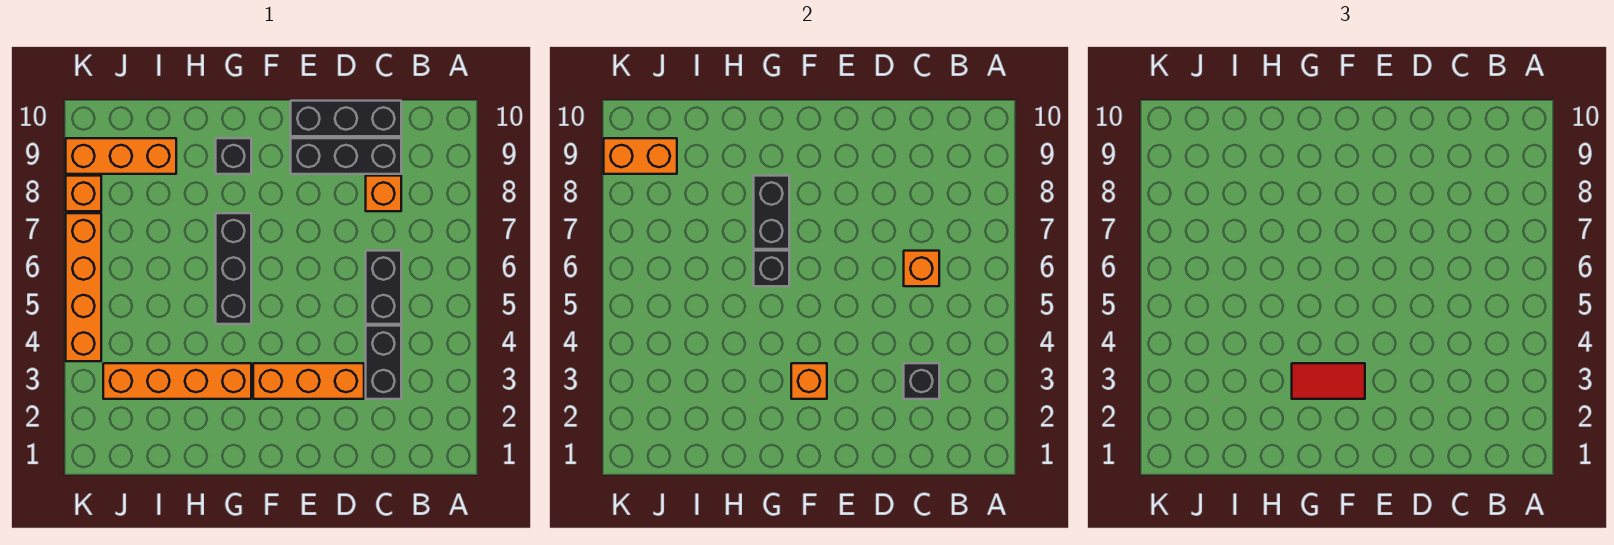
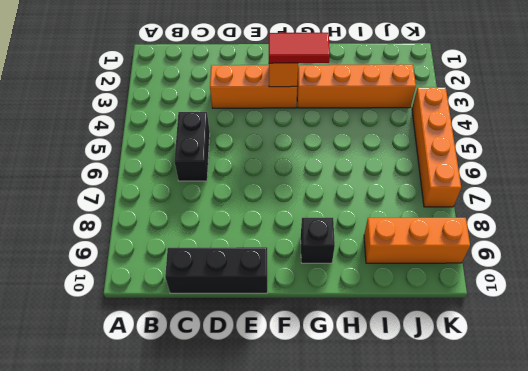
none -> black 1x2 brick [366,326,401,399]
none -> orange 1x1 brick [366,176,401,211]
none -> black 1x3 brick [291,138,401,174]

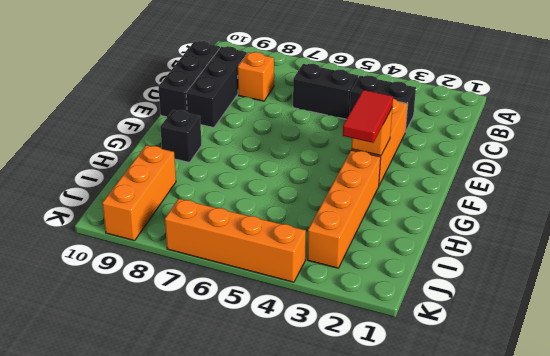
none -> black 1x3 brick [216,213,251,324]
none -> orange 1x1 brick [66,176,101,211]
none -> black 1x1 brick [904,363,939,399]

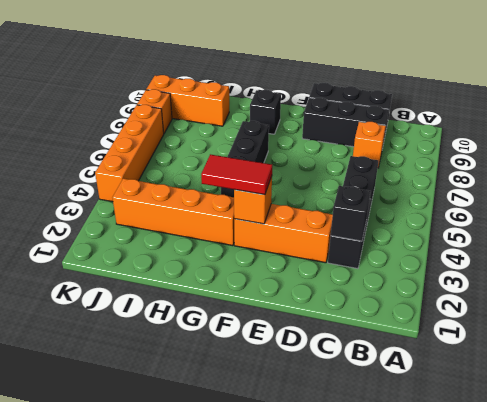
none -> orange 1x1 brick [904,251,939,286]
none -> black 1x1 brick [754,251,789,286]
none -> black 1x2 brick [754,176,789,249]

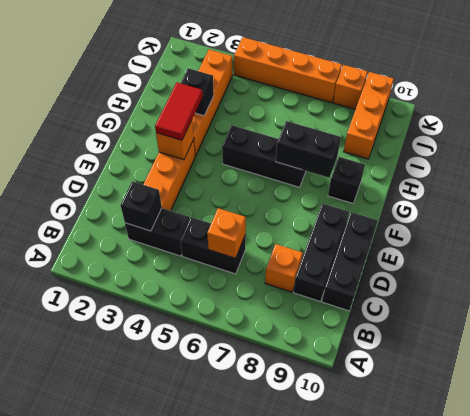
black 1x1 brick [181,68,214,116] -> black 1x1 brick moved to [754,251,789,286]
none -> orange 1x2 brick [604,138,677,174]

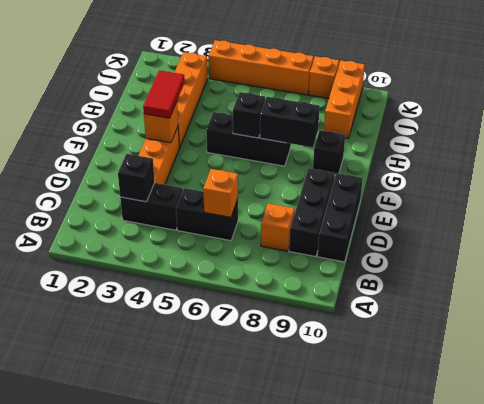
none -> orange 1x2 brick [604,138,677,174]

